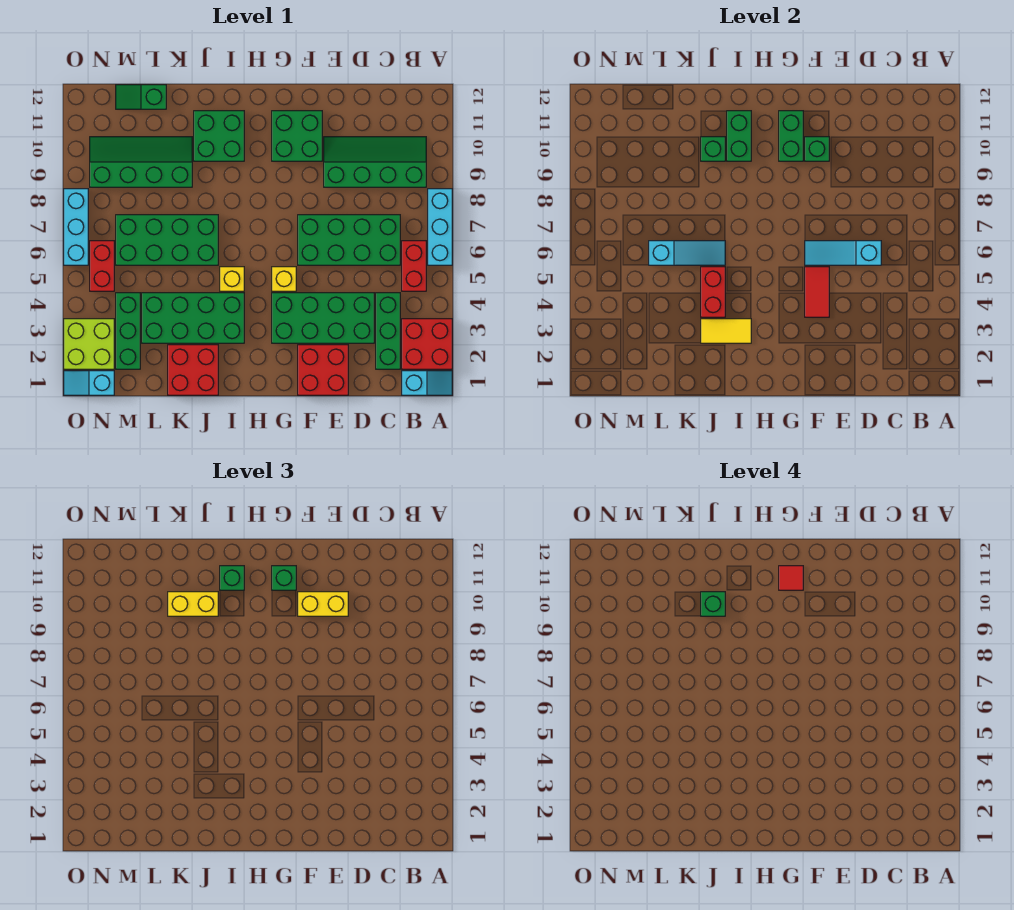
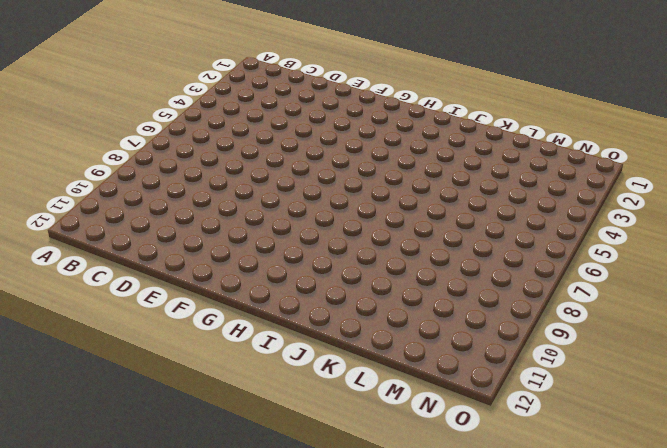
none -> cyan 1x2 slope [402,371,452,395]
none -> red 2x2 brick [402,319,452,369]
none -> cyan 1x3 brick [428,189,452,265]
none -> red 1x2 brick [402,241,426,291]

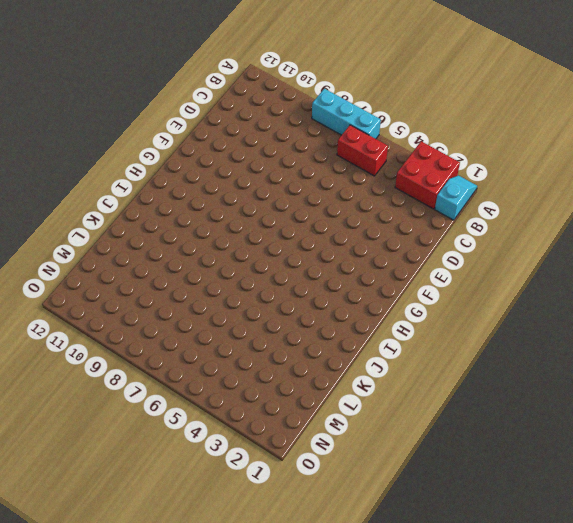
none -> green 2x4 slope [324,137,426,187]
none -> green 1x3 brick [376,293,400,369]
none -> green 2x4 brick [298,215,400,265]
none -> green 2x4 brick [272,293,374,343]

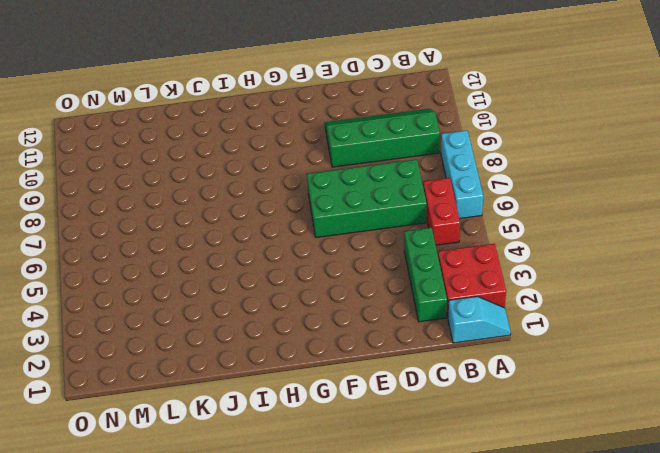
none -> green 2x4 brick [272,293,374,343]
none -> red 2x2 brick [298,345,348,395]
none -> green 2x2 brick [272,111,322,161]
none -> yellow 1x1 brick [272,267,296,291]

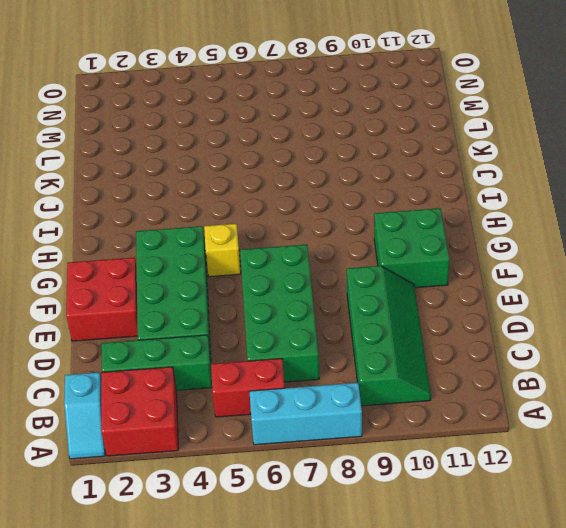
none -> green 2x4 brick [142,293,244,343]
none -> yellow 1x1 brick [220,267,244,291]
none -> green 2x2 brick [194,111,244,161]
none -> red 2x2 brick [168,345,218,395]

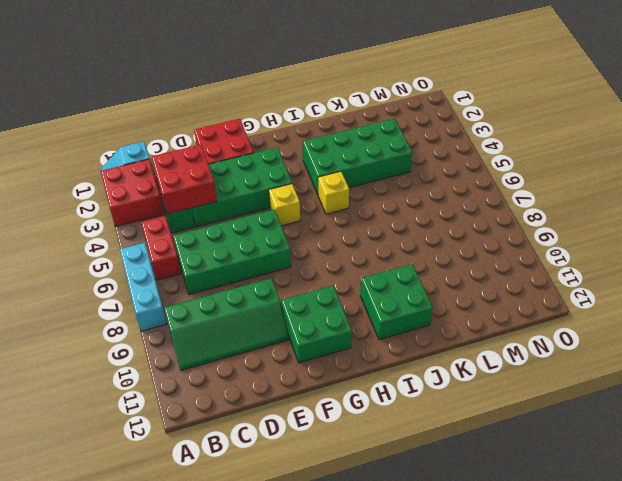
red 2x2 brick [152,145,217,214] -> red 2x2 brick moved to [168,345,218,395]
none -> green 2x4 brick [116,215,218,265]
none -> green 2x4 slope [90,137,192,187]
none -> green 1x2 slope [116,85,166,109]
none -> green 1x3 brick [116,293,140,369]

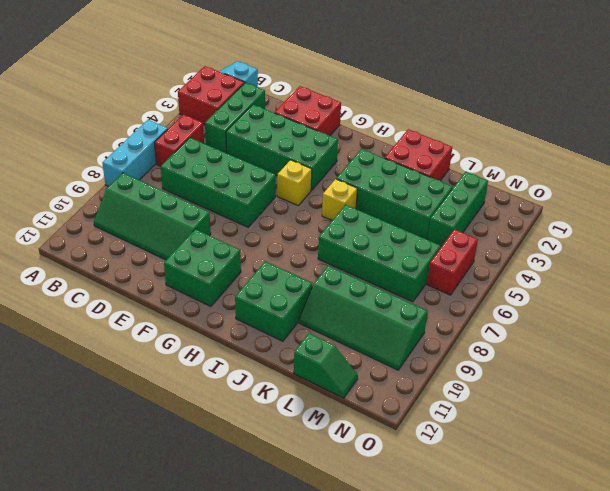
none -> cyan 1x2 slope [64,371,114,395]
none -> lime 2x2 brick [64,319,114,369]
none -> cyan 1x3 brick [64,189,88,265]
none -> cyan 1x3 slope [805,241,881,265]

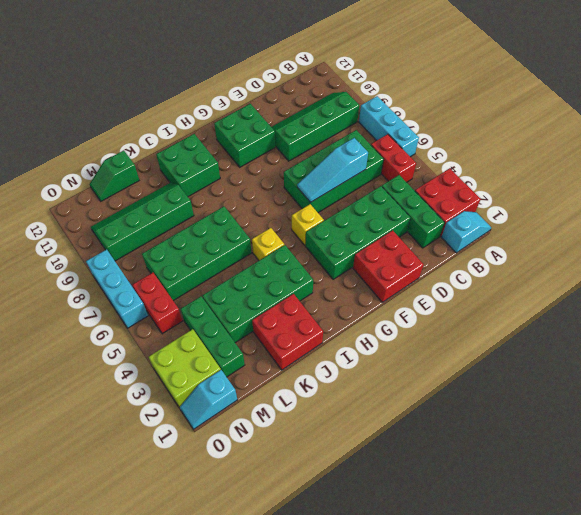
none -> red 1x2 tile [805,267,829,317]
none -> green 1x1 brick [805,137,829,161]
none -> green 1x2 brick [779,111,803,161]
none -> yellow 1x2 tile [701,319,751,343]

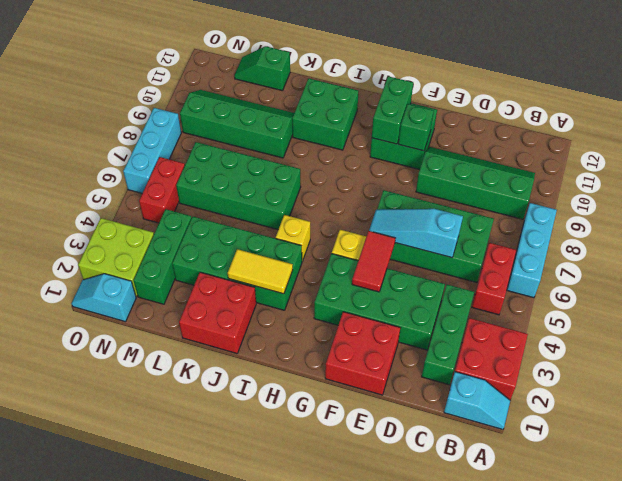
none -> green 1x2 brick [727,111,751,161]
none -> red 1x2 brick [701,267,725,317]
none -> cyan 1x3 slope [649,241,725,265]
none -> green 1x1 brick [701,137,725,161]

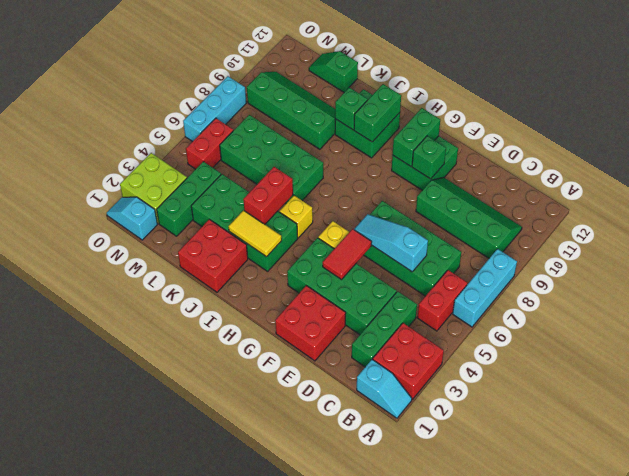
none -> cyan 1x3 slope [649,241,725,265]
none -> yellow 1x2 brick [298,592,348,616]
none -> green 1x1 brick [272,566,296,590]
none -> green 1x1 brick [220,566,244,590]

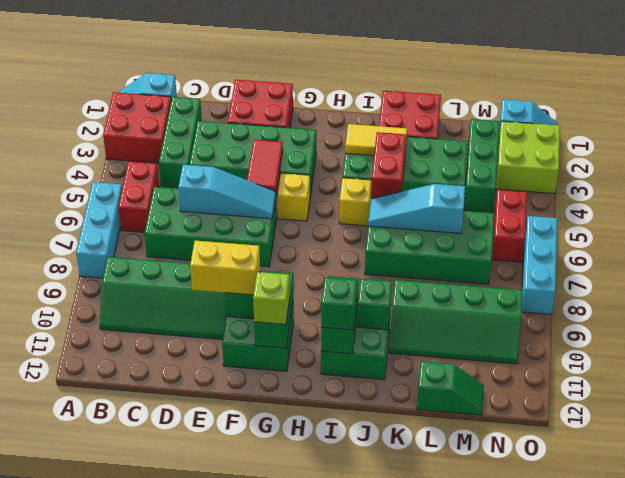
lime 1x1 brick [253,272,290,324] -> green 1x1 brick [272,566,296,590]
none -> yellow 1x2 brick [168,592,218,616]
none -> red 1x1 tile [779,566,803,590]
none -> green 1x1 brick [701,592,725,616]

